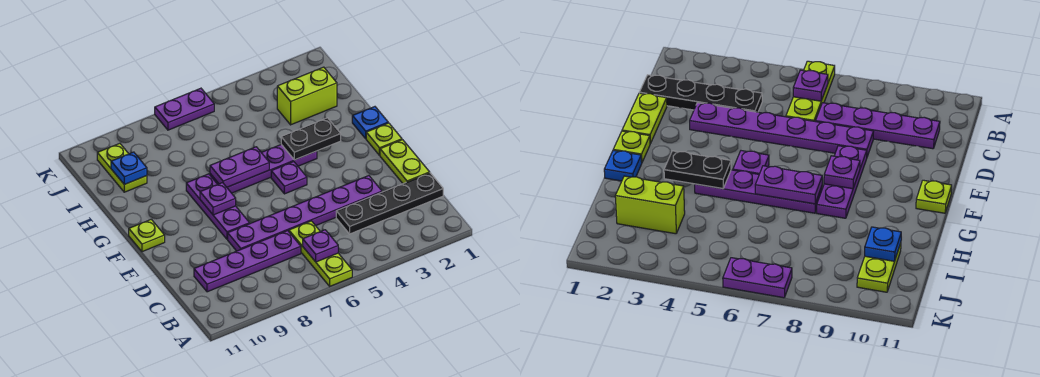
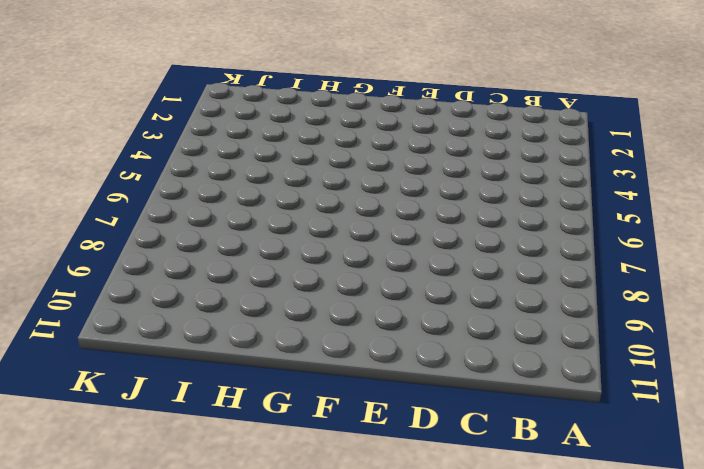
none -> lime 1x3 plate [289,221,352,286]
none -> black 1x4 plate [336,173,443,234]
none -> purple 1x4 plate [194,231,301,292]

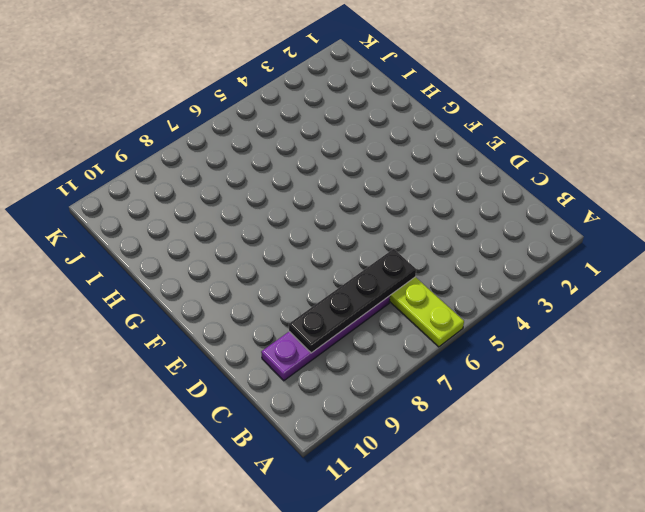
black 1x4 plate [289,249,416,353] -> black 1x4 plate moved to [336,173,443,234]
none -> lime 1x2 plate [380,140,430,184]
none -> purple 1x6 plate [228,176,382,251]
none -> purple 1x3 plate [186,174,250,239]

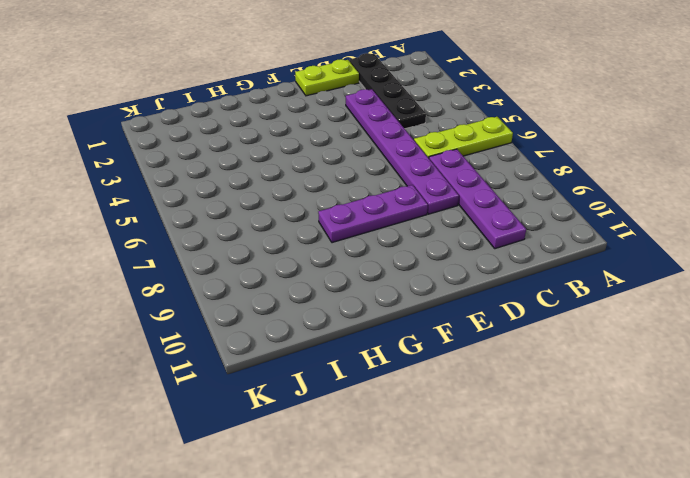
none -> lime 1x1 plate [366,123,402,155]
none -> purple 1x1 plate [271,162,307,194]
none -> lime 1x1 plate [129,219,165,252]

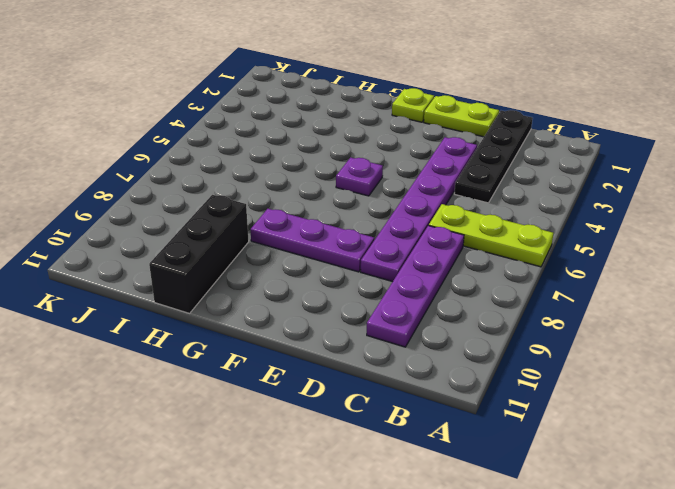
black 1x3 brick [149,195,249,313] -> none
none -> lime 1x1 plate [129,219,165,252]
none -> blue 1x1 plate [352,107,388,139]
none -> purple 1x4 plate [210,144,317,193]

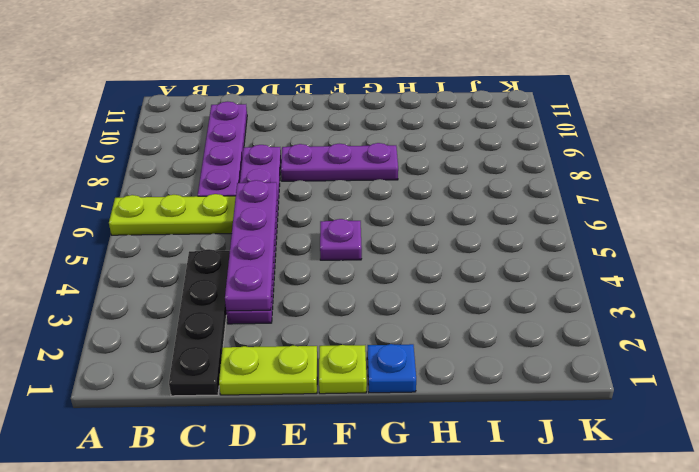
purple 1x4 plate [225,180,277,311] -> purple 1x4 plate moved to [210,144,317,193]
none -> lime 1x1 plate [129,219,165,252]
none -> lime 1x2 brick [277,67,337,125]
none -> lime 1x2 plate [97,143,147,192]

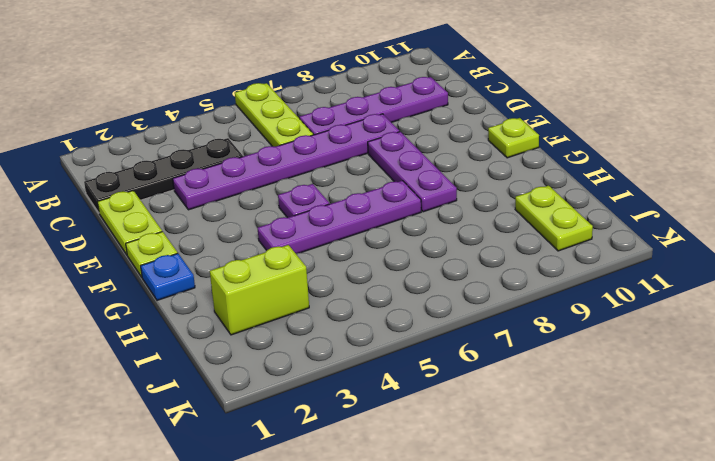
none -> purple 1x2 plate [155,88,214,130]
none -> purple 1x1 plate [303,230,338,262]
none -> purple 1x1 plate [200,183,236,215]

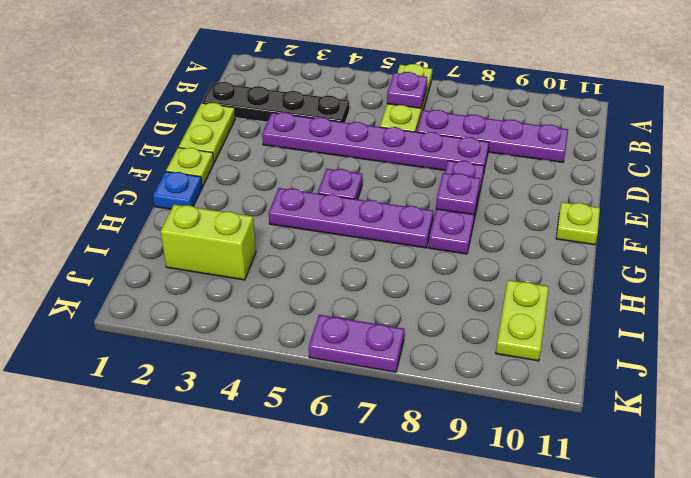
none -> black 1x2 plate [281,118,341,160]
none -> purple 1x2 plate [210,147,269,187]
none -> blue 1x1 plate [111,152,147,184]

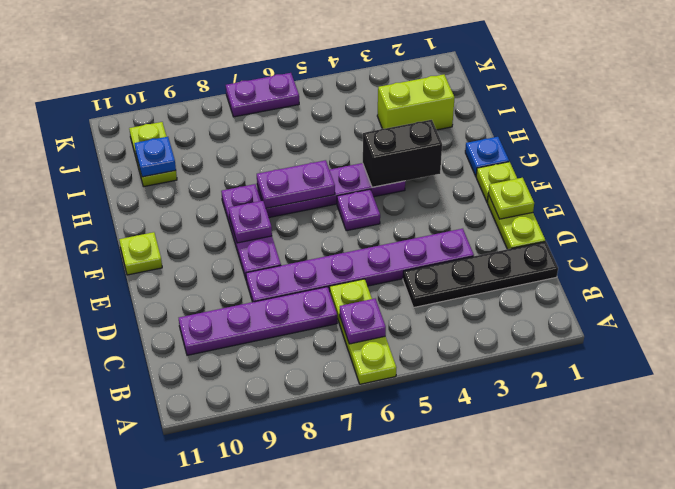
lime 1x1 plate [488,178,534,219] -> none
black 1x2 brick [363,120,442,187] -> black 1x2 plate [281,118,341,160]

